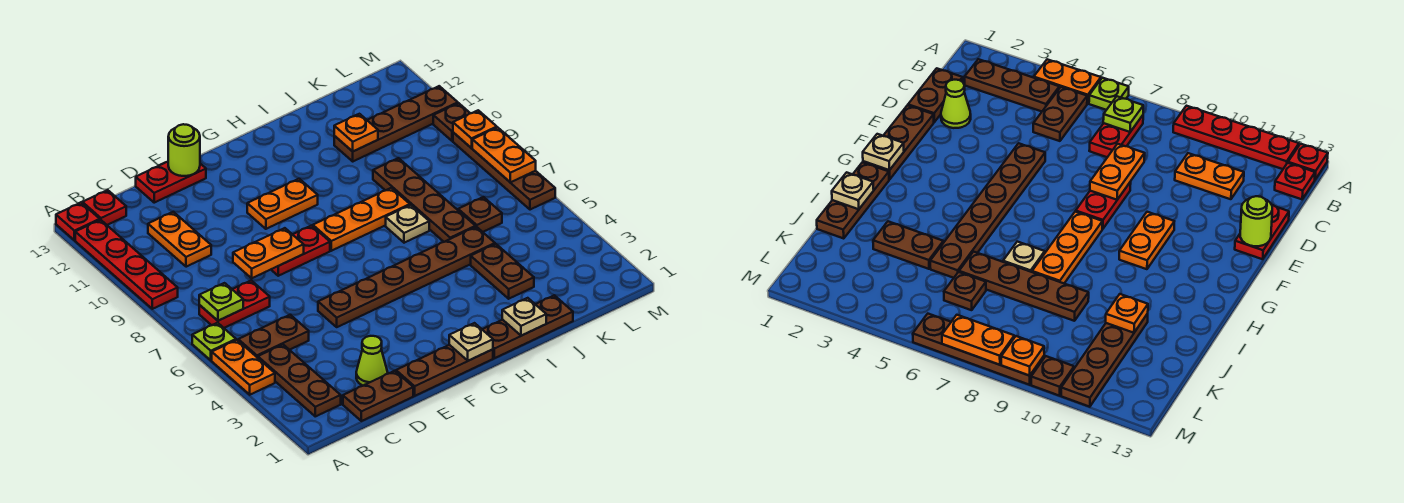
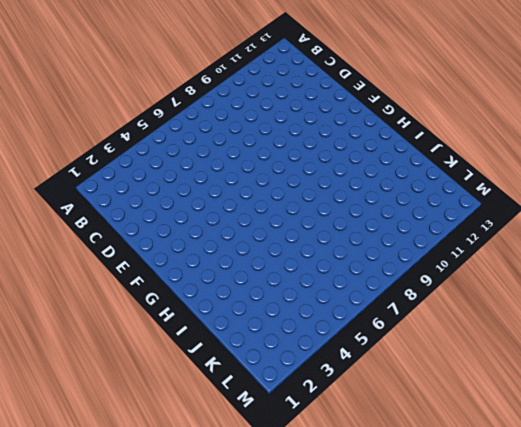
none -> orange 1x2 plate [212,340,275,395]
none -> lime 1x1 plate [192,323,236,360]
none -> red 1x4 plate [75,220,178,309]
none -> red 1x1 plate [56,203,100,240]

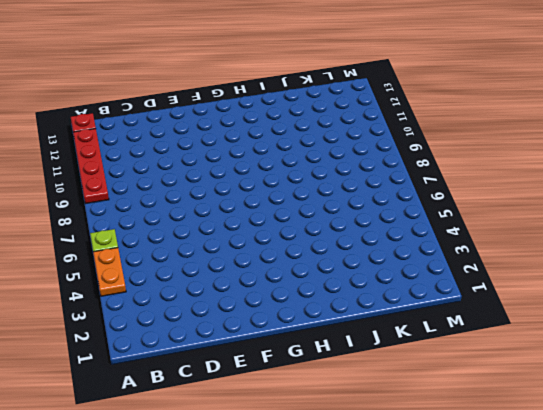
none -> brown 1x3 plate [258,345,341,416]
none -> brown 1x2 plate [238,315,309,358]
none -> red 1x2 plate [199,280,270,328]
none -> red 1x1 plate [82,190,126,225]

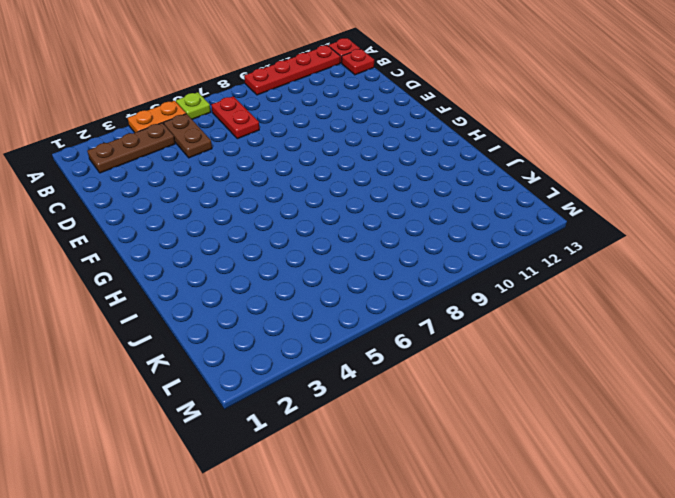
none -> brown 1x2 plate [343,371,413,421]
none -> orange 1x2 plate [148,212,211,267]
none -> lime 1x1 cone [356,336,388,386]
none -> red 1x2 plate [136,162,206,203]

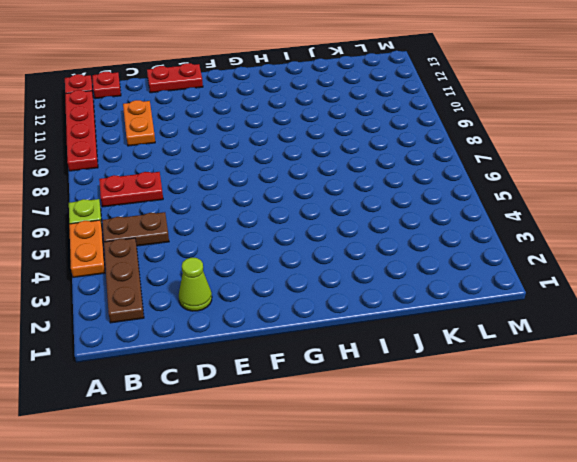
none -> brown 1x2 plate [343,371,413,421]
none -> brown 1x3 plate [396,345,493,396]
none -> brown 1x6 plate [318,227,495,327]
none -> red 1x2 plate [271,225,330,276]

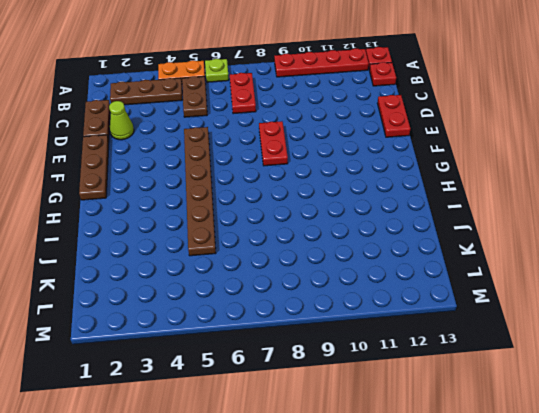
none -> orange 1x2 plate [148,212,211,267]
none -> orange 1x2 plate [247,179,318,229]
none -> orange 1x3 plate [313,188,410,251]
none -> brown 1x3 plate [482,295,573,358]

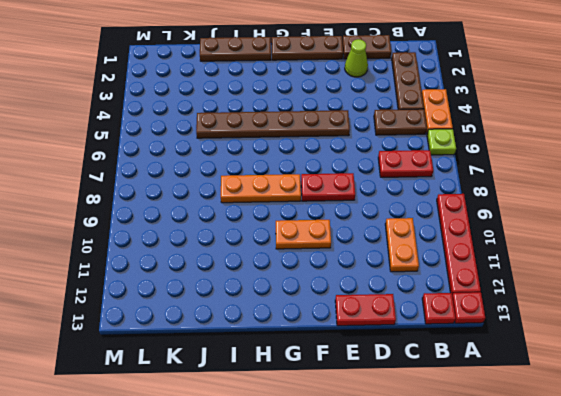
none -> tan 1x1 plate [386,205,429,243]
none -> brown 1x2 plate [471,244,534,299]
none -> brown 1x4 plate [373,158,475,242]
none -> brown 1x4 plate [334,86,458,161]

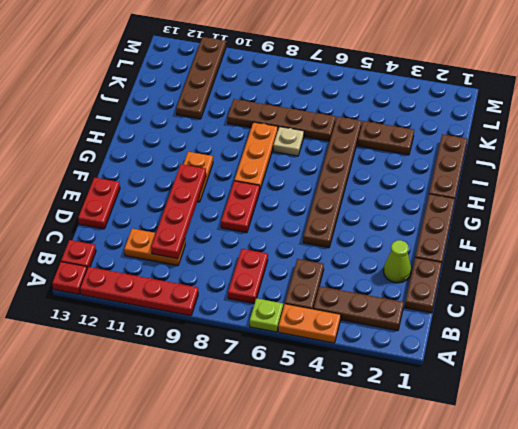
red 1x4 plate [151,164,206,259] -> none
none -> brown 1x1 plate [458,197,502,232]
none -> brown 1x4 plate [453,132,555,210]
none -> brown 1x1 plate [433,103,470,141]
none -> lime 1x1 plate [199,283,243,321]

